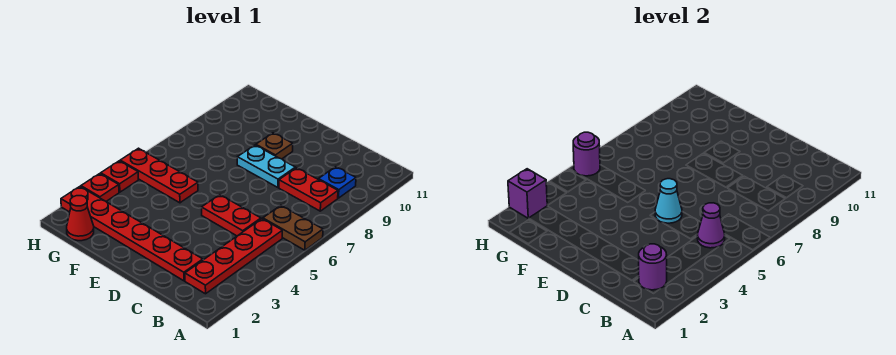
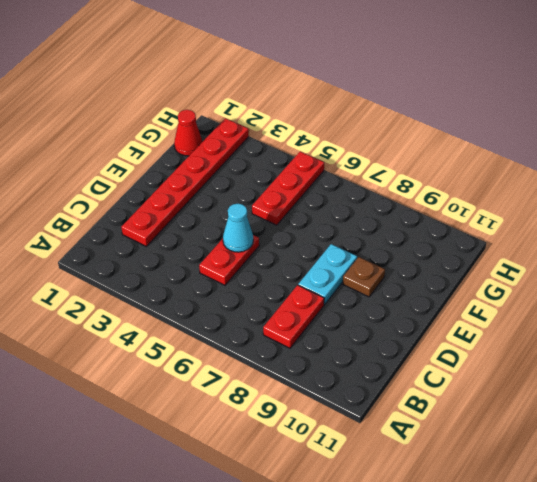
none -> brown 1x2 plate [263,205,323,250]
none -> red 1x4 plate [185,219,282,294]
none -> blue 1x1 plate [318,167,356,198]

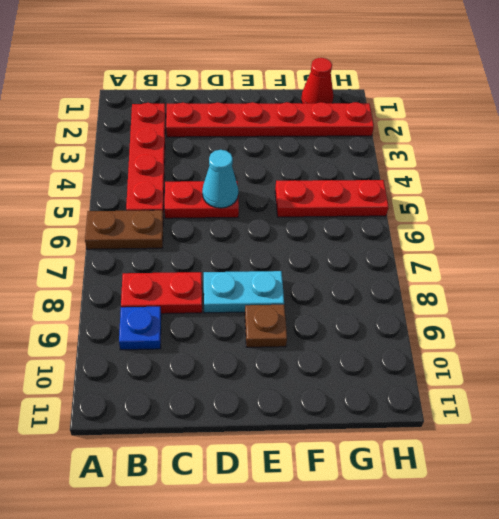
none -> red 1x1 plate [81,174,119,201]
none -> red 1x1 plate [101,161,138,192]
none -> purple 1x1 round brick [639,244,667,290]

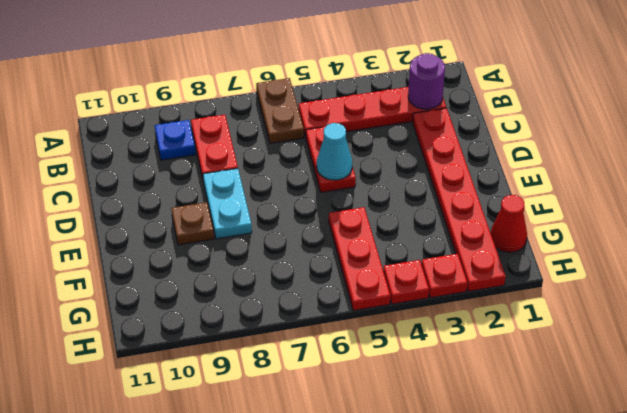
none -> purple 1x1 cone [697,203,725,248]
none -> purple 1x1 brick [508,169,548,218]
none -> purple 1x1 round brick [573,132,600,176]

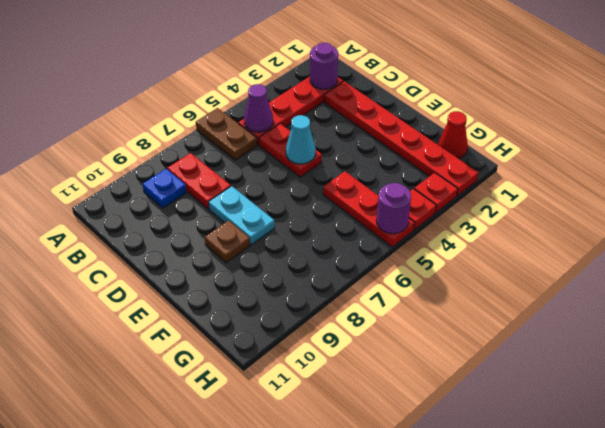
none -> purple 1x1 brick [508,169,548,218]

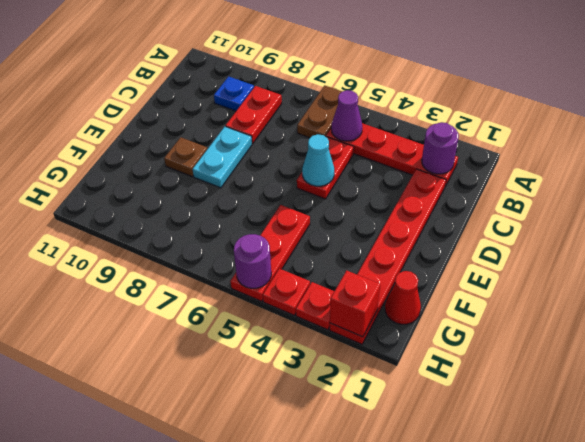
red 1x1 brick [330,271,380,337] -> purple 1x1 brick [508,169,548,218]

